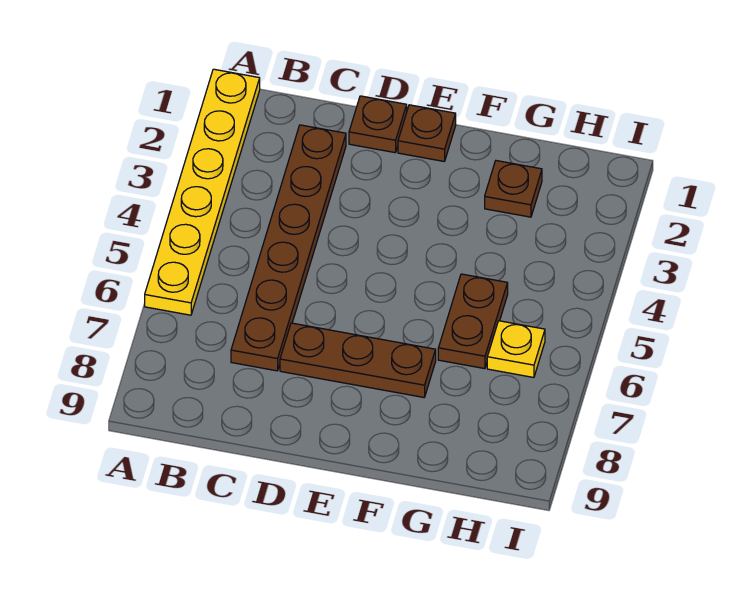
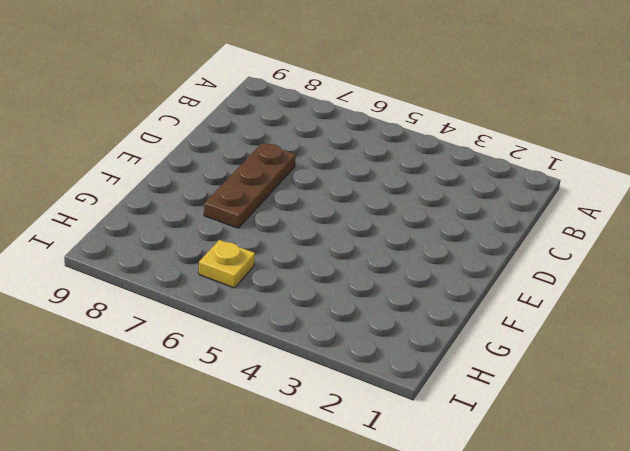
none -> yellow 1x6 plate [145,69,260,315]
none -> brown 1x6 plate [231,125,346,371]

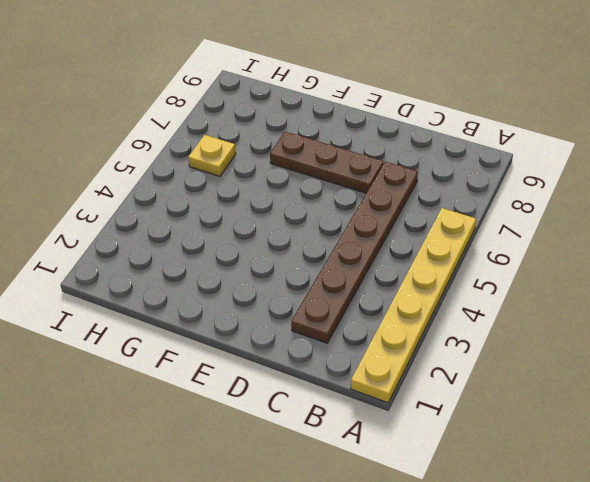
none -> brown 1x1 plate [349,96,407,153]
none -> brown 1x1 plate [398,105,456,161]

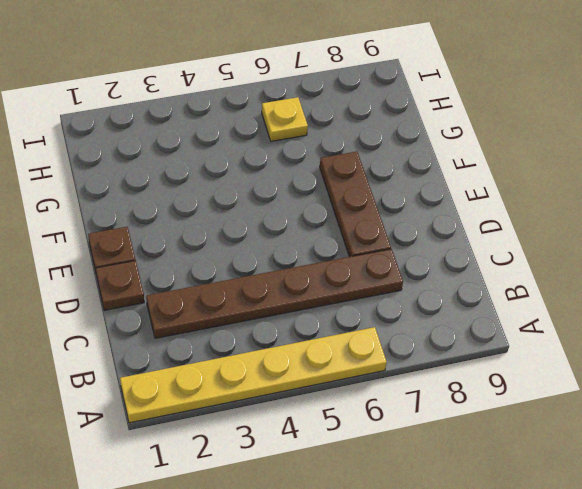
none -> brown 1x1 plate [485,161,542,217]
none -> brown 1x2 plate [438,274,508,369]

